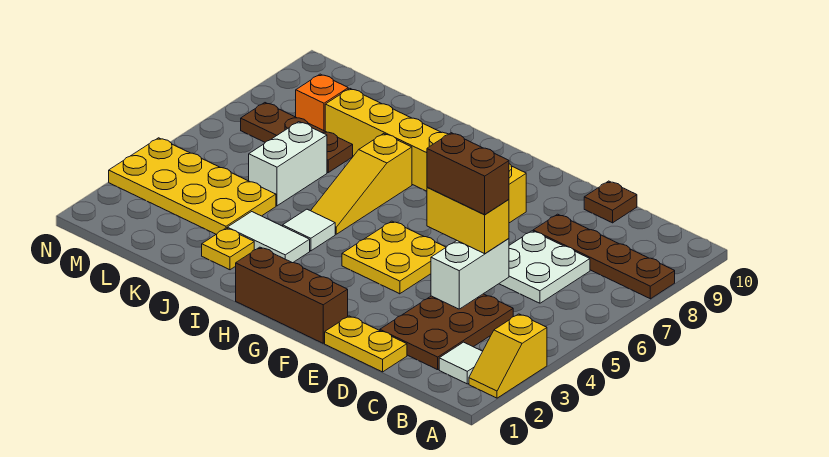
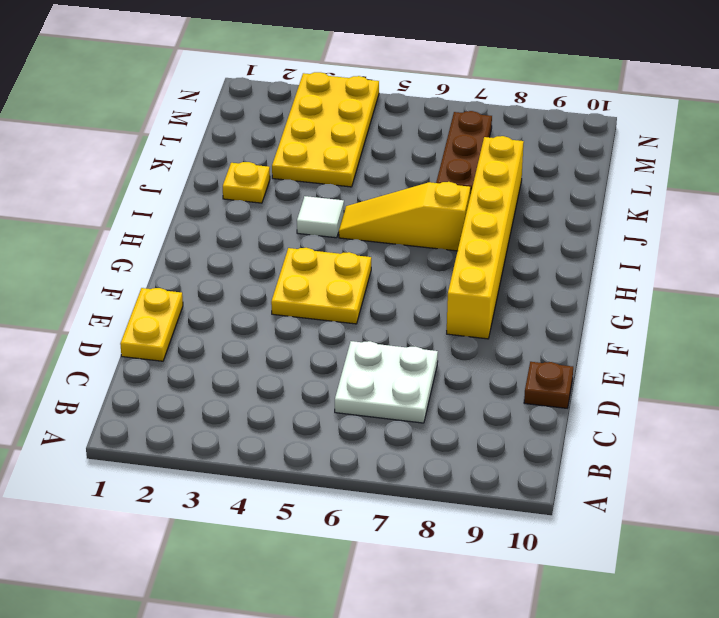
none -> yellow 1x2 slope [469,314,547,398]
none -> brown 1x4 plate [533,214,675,299]
none -> white 1x1 tile [439,342,483,384]

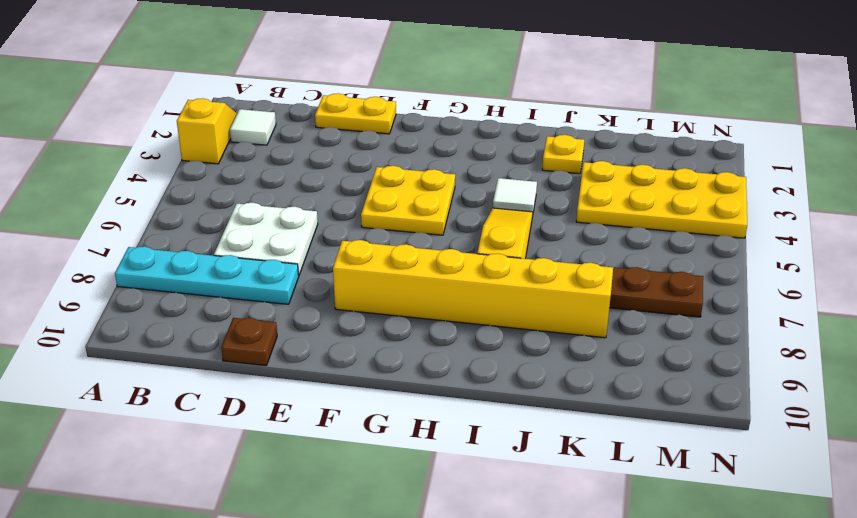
cyan 1x4 plate [115,246,299,304] -> brown 1x4 plate [533,214,675,299]
none -> brown 2x3 plate [380,294,513,370]
none -> brown 1x3 brick [236,247,348,343]
none -> white 1x2 tile [227,212,310,263]

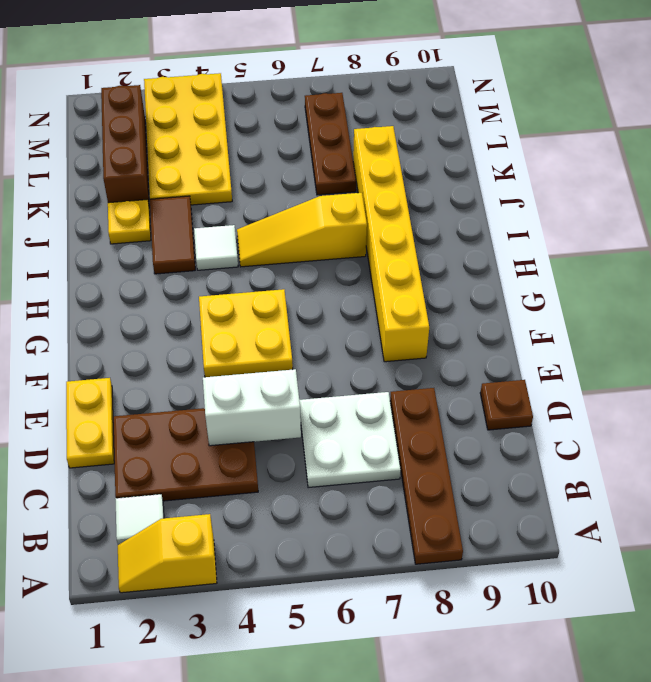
brown 1x2 tile [150,196,195,274] -> white 1x2 tile [227,212,310,263]
brown 1x3 brick [101,85,149,203] -> brown 1x3 brick moved to [236,247,348,343]
none -> white 1x2 brick [249,122,327,206]
none -> orange 1x1 brick [296,74,348,131]
none -> yellow 1x2 brick [427,187,509,254]

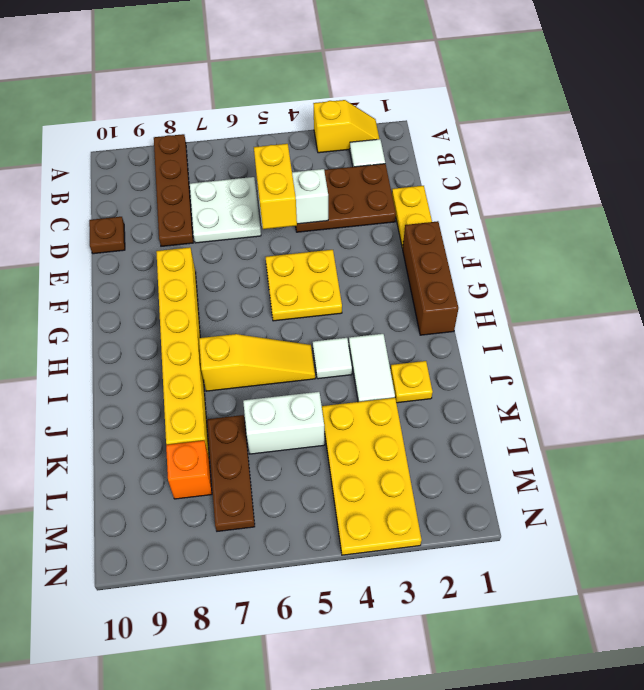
none -> brown 1x2 brick [427,133,509,215]

